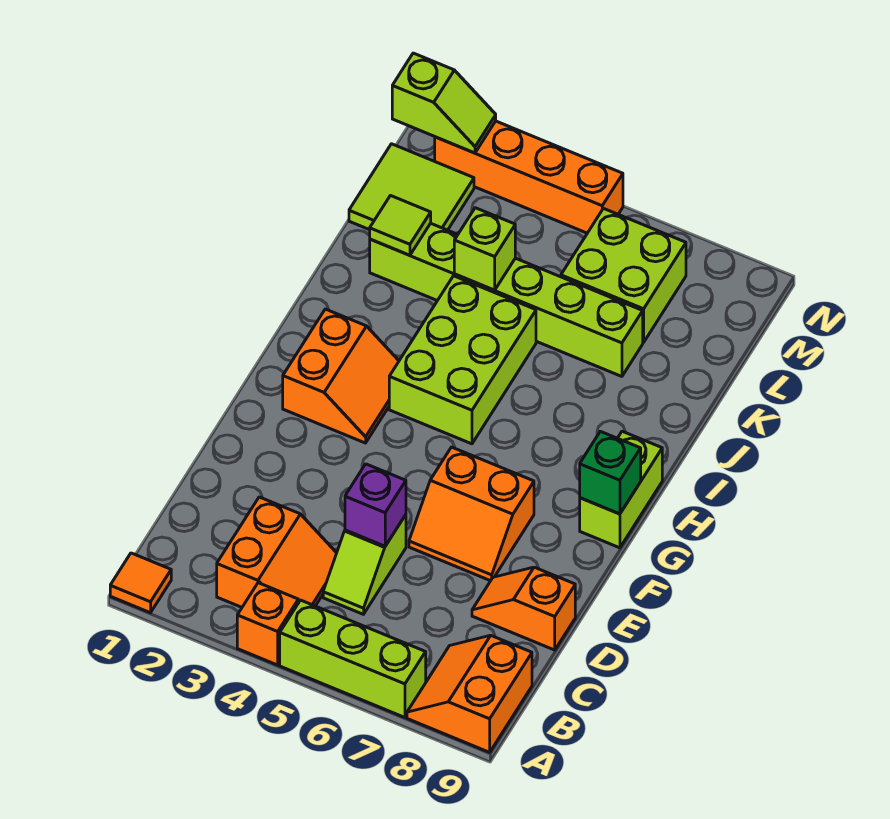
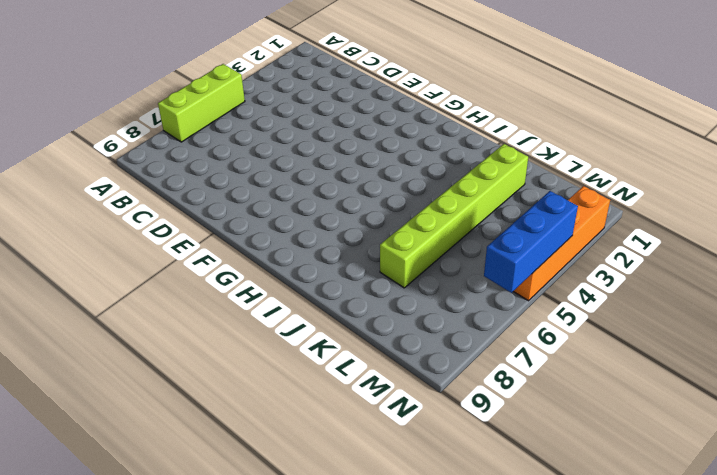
blue 1x3 brick [484,191,578,293] -> none
none -> orange 1x1 tile [110,553,171,613]
none -> orange 1x1 brick [237,583,298,665]
none -> orange 2x2 slope [407,635,532,752]

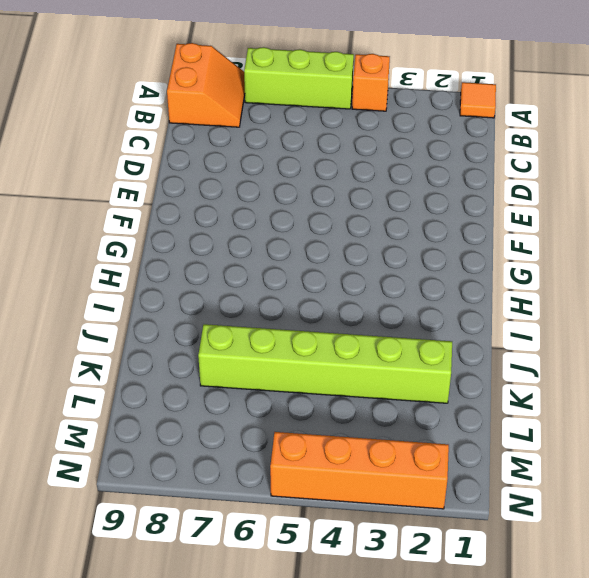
none -> orange 2x2 slope [217,497,337,607]
none -> lime 1x2 slope [323,515,406,614]
none -> orange 1x2 slope [472,567,575,650]

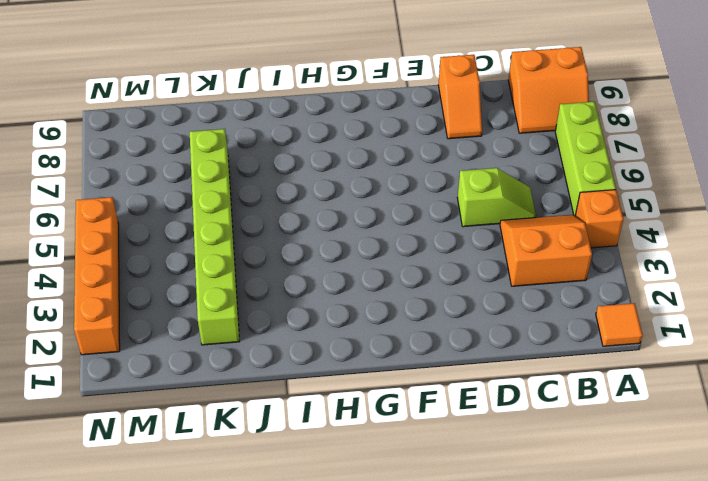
none -> orange 2x2 slope [409,447,534,581]
none -> orange 2x2 slope [283,309,399,443]
none -> lime 1x2 brick [580,431,662,548]

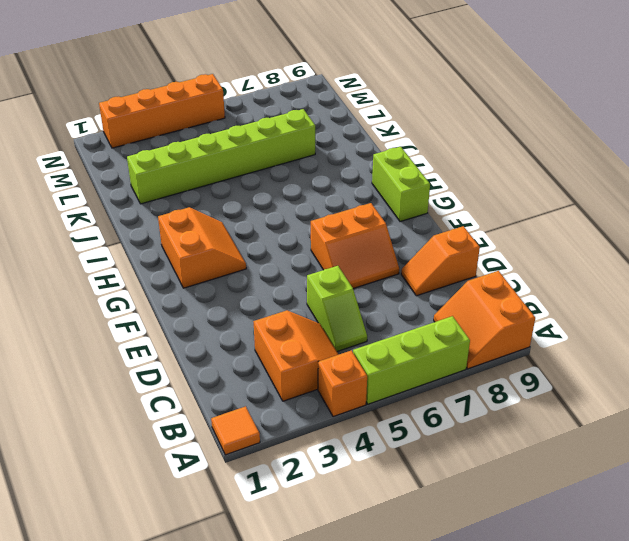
none -> lime 2x3 brick [389,276,536,444]
none -> lime 2x2 tile [349,144,474,230]
none -> lime 2x2 brick [561,209,686,342]

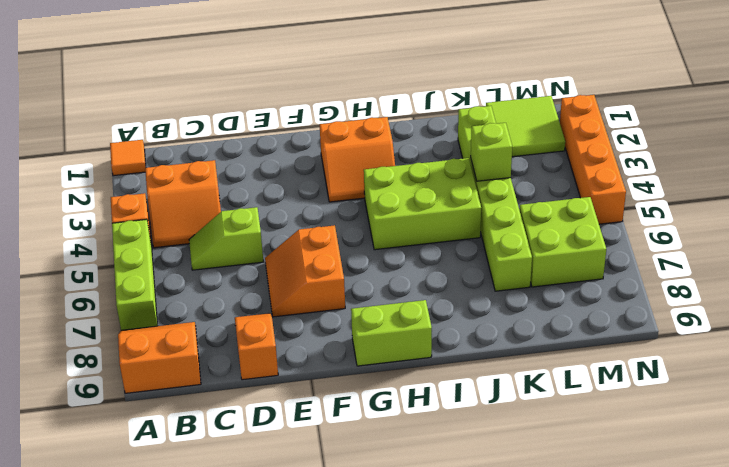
none -> purple 1x1 brick [345,464,406,546]
none -> green 1x1 brick [580,431,641,514]
none -> lime 1x1 tile [370,196,431,255]

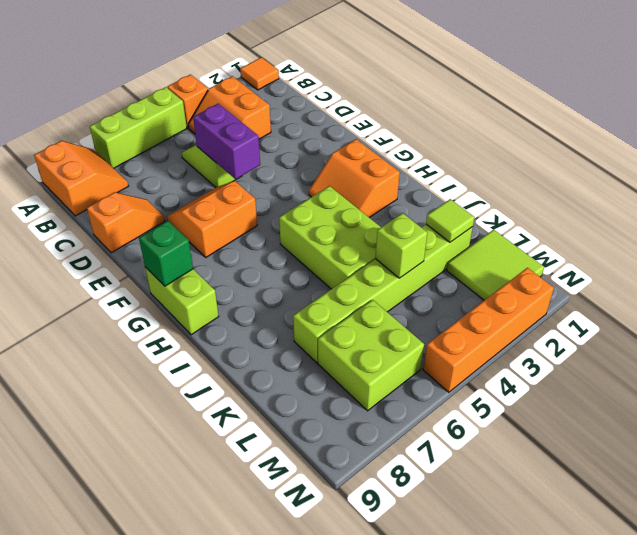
purple 1x2 brick [193,103,260,179] -> purple 1x1 brick [345,464,406,546]
none -> lime 1x2 slope [392,53,496,153]

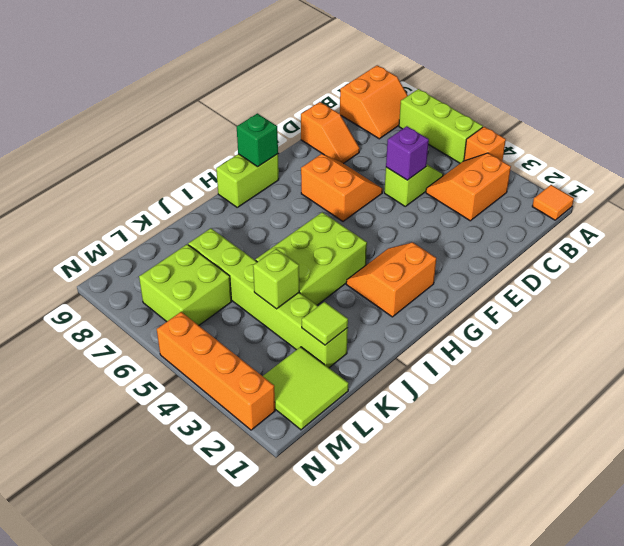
none -> lime 1x2 slope [392,53,496,153]

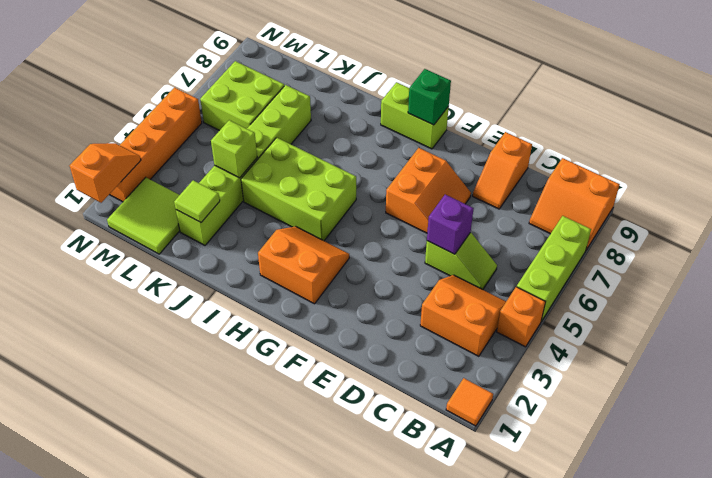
orange 1x2 slope [70,143,141,203] -> lime 1x2 slope [392,53,496,153]

